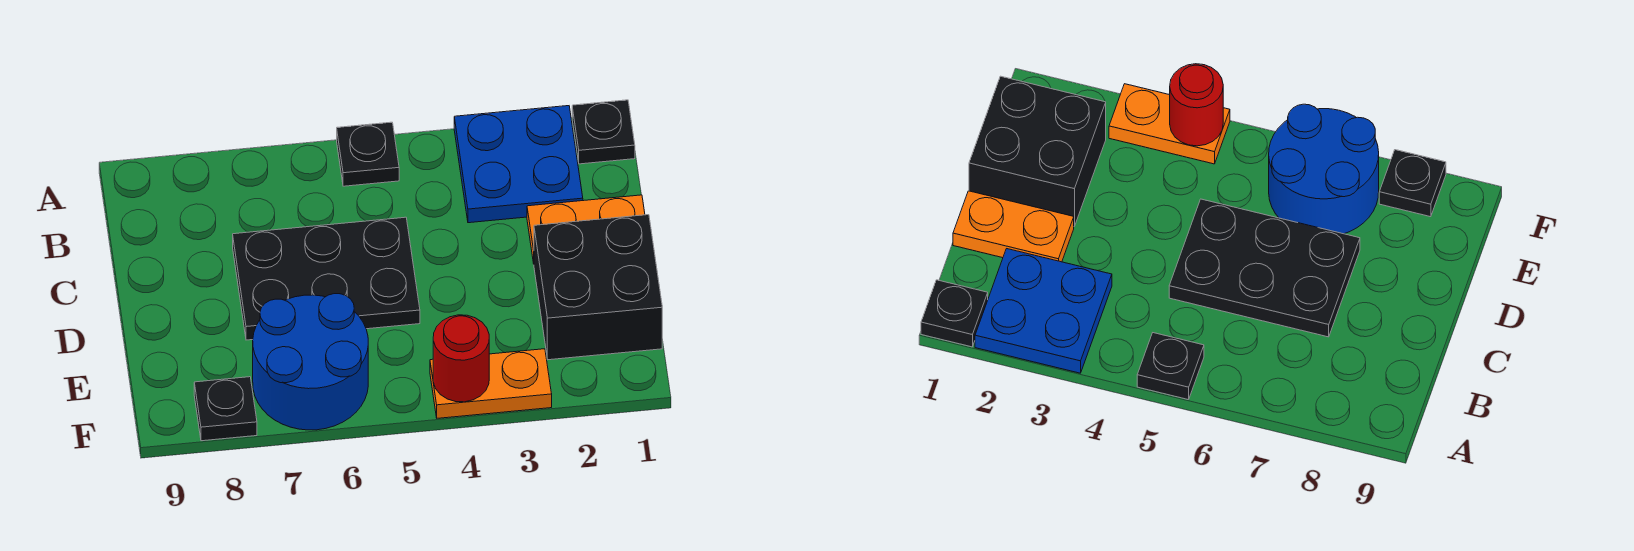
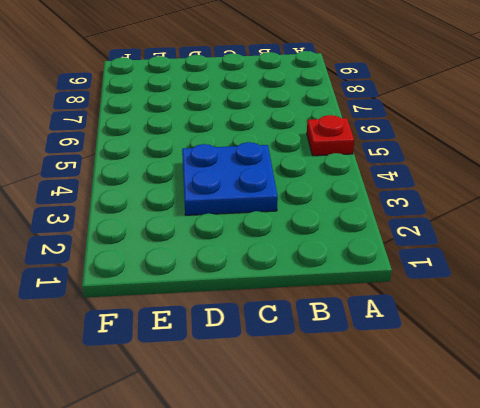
red 1x1 plate [307,115,354,156] -> black 1x1 plate [337,122,399,186]
blue 2x2 plate [182,142,278,215] -> blue 2x2 plate moved to [454,106,583,223]
none -> black 1x1 plate [572,100,635,164]
none -> orange 1x2 plate [527,195,645,263]

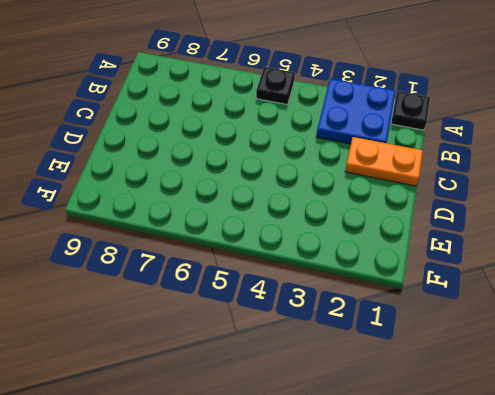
none -> black 2x3 plate [233,217,420,340]
none -> black 2x2 brick [534,215,662,360]

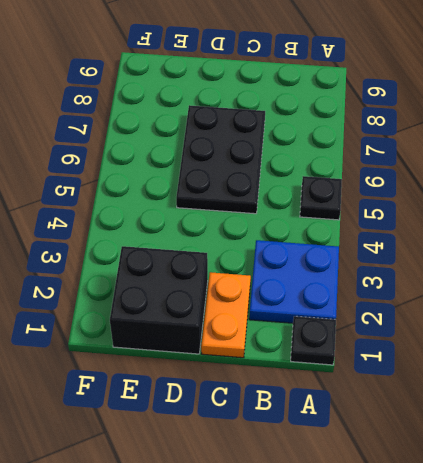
none -> blue 2x2 round brick [253,294,368,430]
none -> orange 1x2 plate [430,349,552,418]

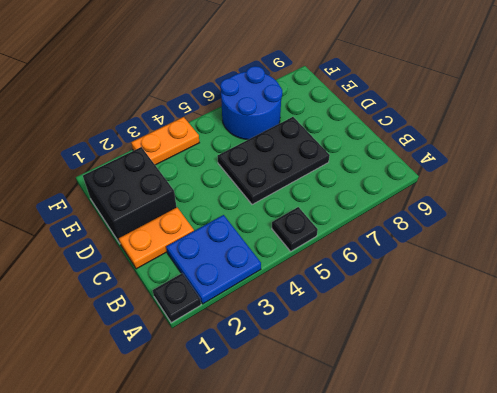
none -> black 1x1 plate [194,377,257,441]
none -> red 1x1 round brick [433,315,489,402]

